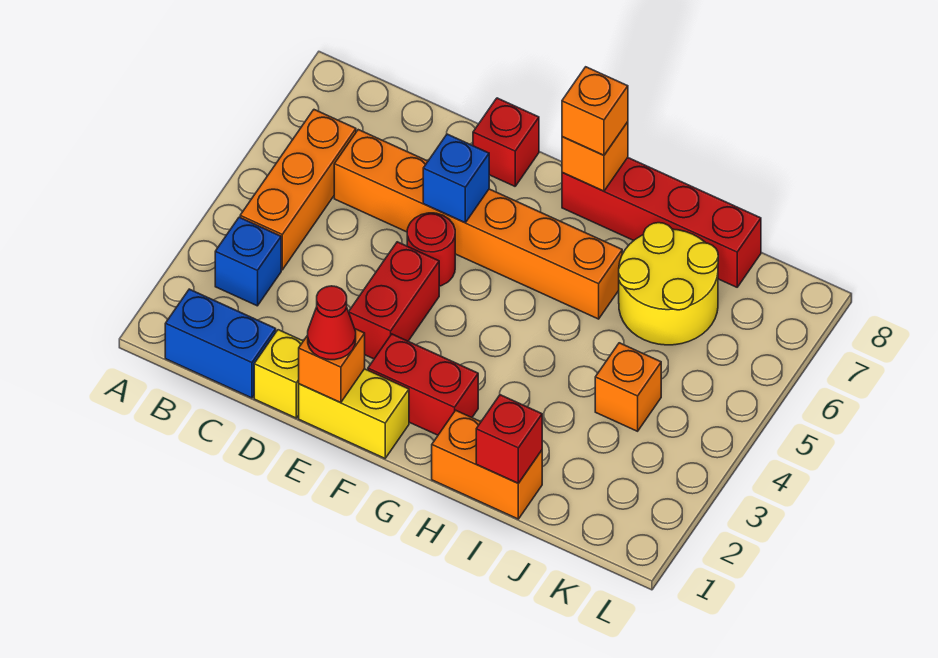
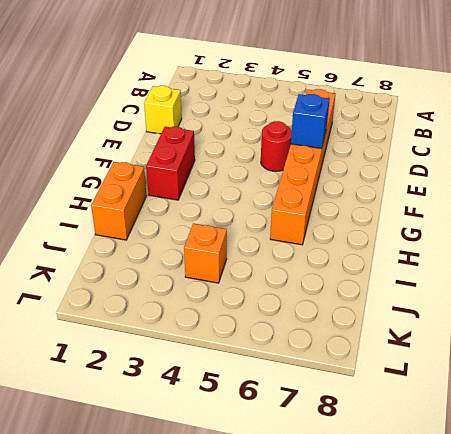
none -> blue 1x2 brick [165,289,276,398]
none -> blue 1x1 brick [215,217,281,306]
none -> orange 1x3 brick [240,110,356,270]

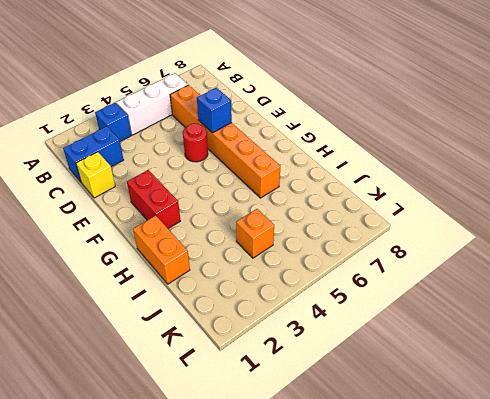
white 1x3 brick [116,73,188,135] -> orange 1x3 brick [240,110,356,270]
blue 1x2 brick [63,126,124,183] -> blue 1x2 brick turned to [165,289,276,398]
none -> yellow 1x2 brick [299,369,409,458]
none -> red 1x2 brick [349,242,439,359]
none -> red 1x1 brick [473,98,539,186]

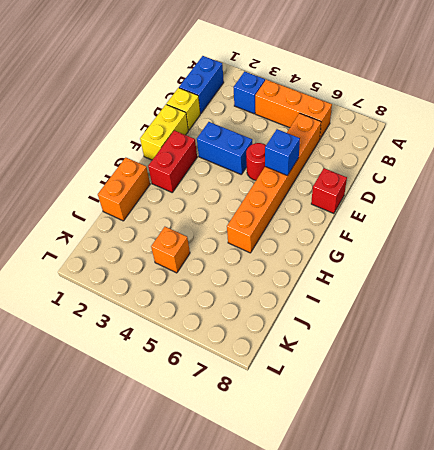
blue 1x2 brick [197,122,252,174] -> red 1x2 brick [349,242,439,359]
none -> red 1x4 brick [562,158,761,287]
none -> yellow 2x2 round brick [619,223,718,345]
none -> orange 1x1 brick [299,329,365,403]

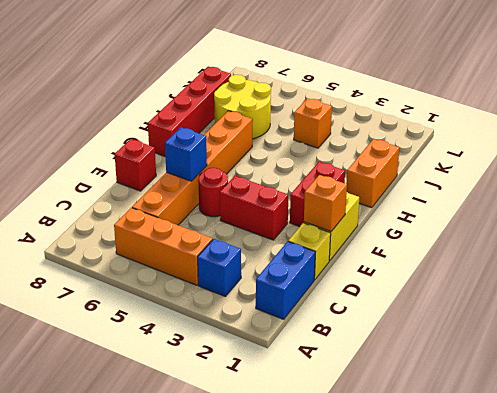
none -> orange 1x1 brick [562,122,628,191]
none -> red 1x1 brick [476,395,542,483]
none -> red 1x1 cone [308,286,356,360]

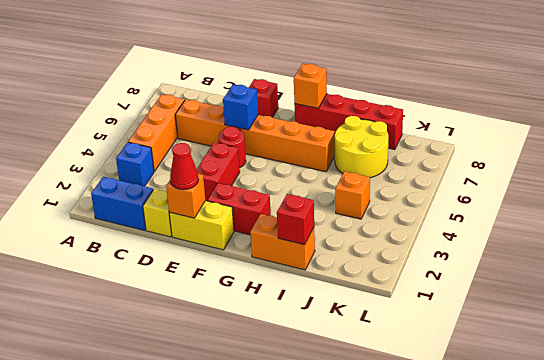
none -> orange 1x1 brick [562,67,628,155]

